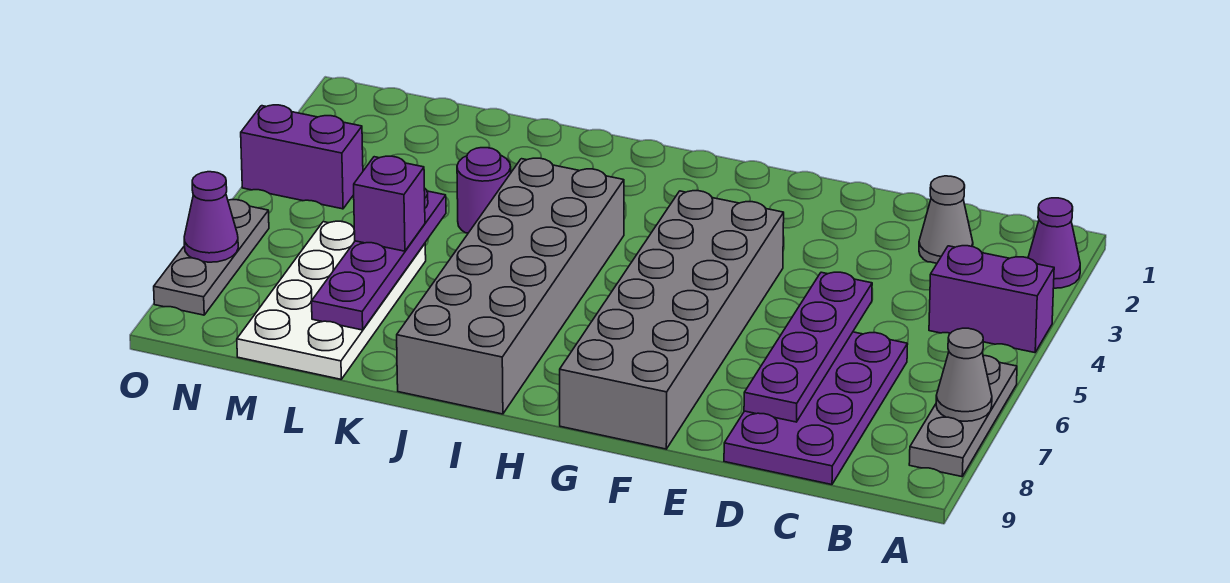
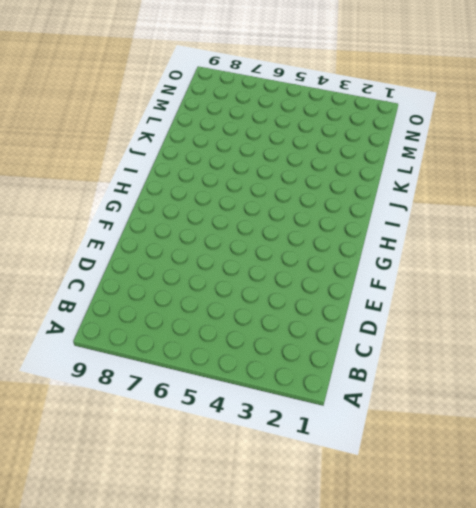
none -> purple 1x1 cone [1028,198,1080,288]
none -> purple 1x2 brick [929,246,1054,353]
none -> grey 1x3 plate [909,356,1017,477]

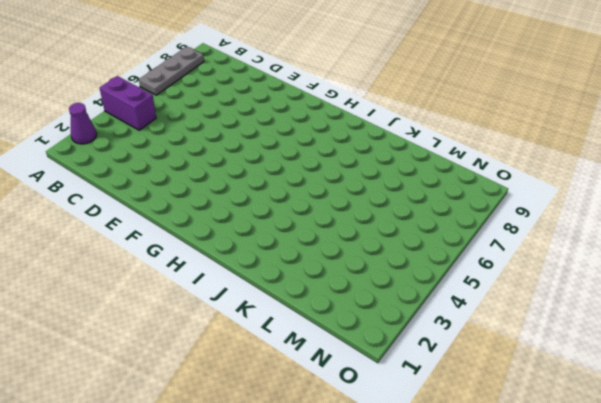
none -> grey 1x1 cone [919,176,973,263]
none -> purple 2x4 plate [724,332,908,485]
none -> grey 2x6 brick [560,191,784,449]

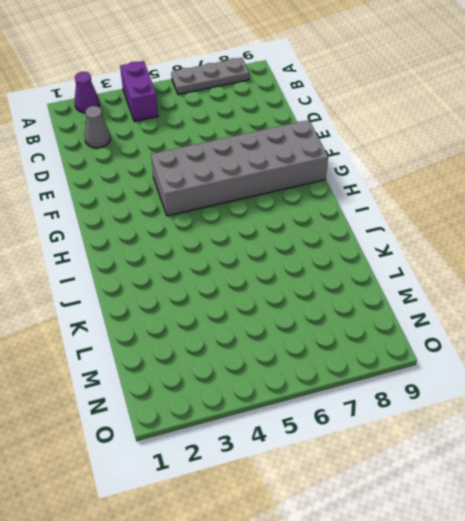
none -> purple 2x4 plate [724,332,908,485]
none -> grey 2x6 brick [397,158,624,414]
none -> purple 1x1 round brick [457,148,511,233]

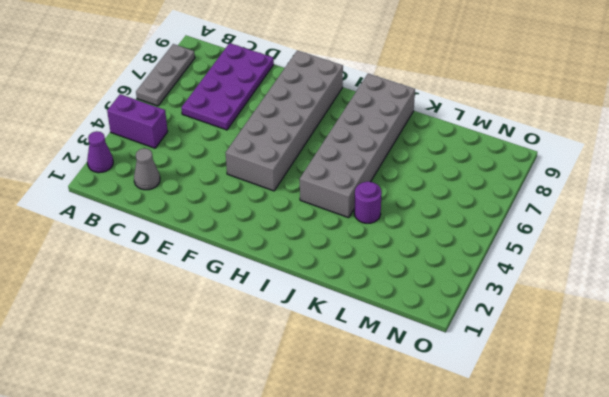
none -> white 2x4 plate [237,221,426,379]
none -> purple 1x2 brick [241,105,363,209]
none -> grey 1x3 plate [154,200,269,315]

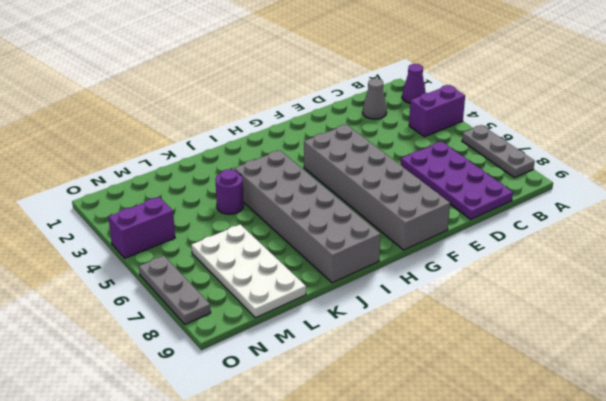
none -> grey 1x1 cone [936,328,992,421]
none -> purple 1x4 plate [744,272,872,422]
none -> purple 1x4 plate [312,188,446,330]

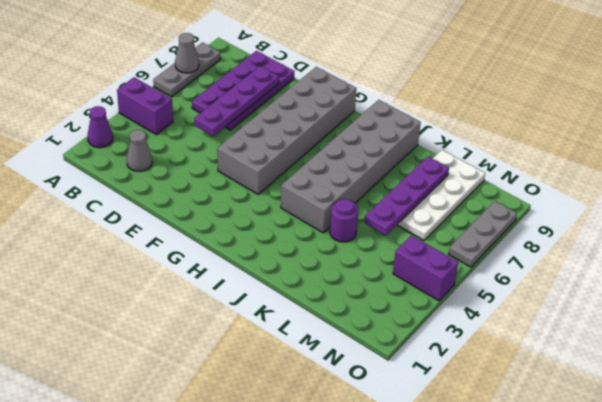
none -> purple 1x1 cone [184,172,238,262]
none -> purple 1x1 brick [354,156,425,251]

